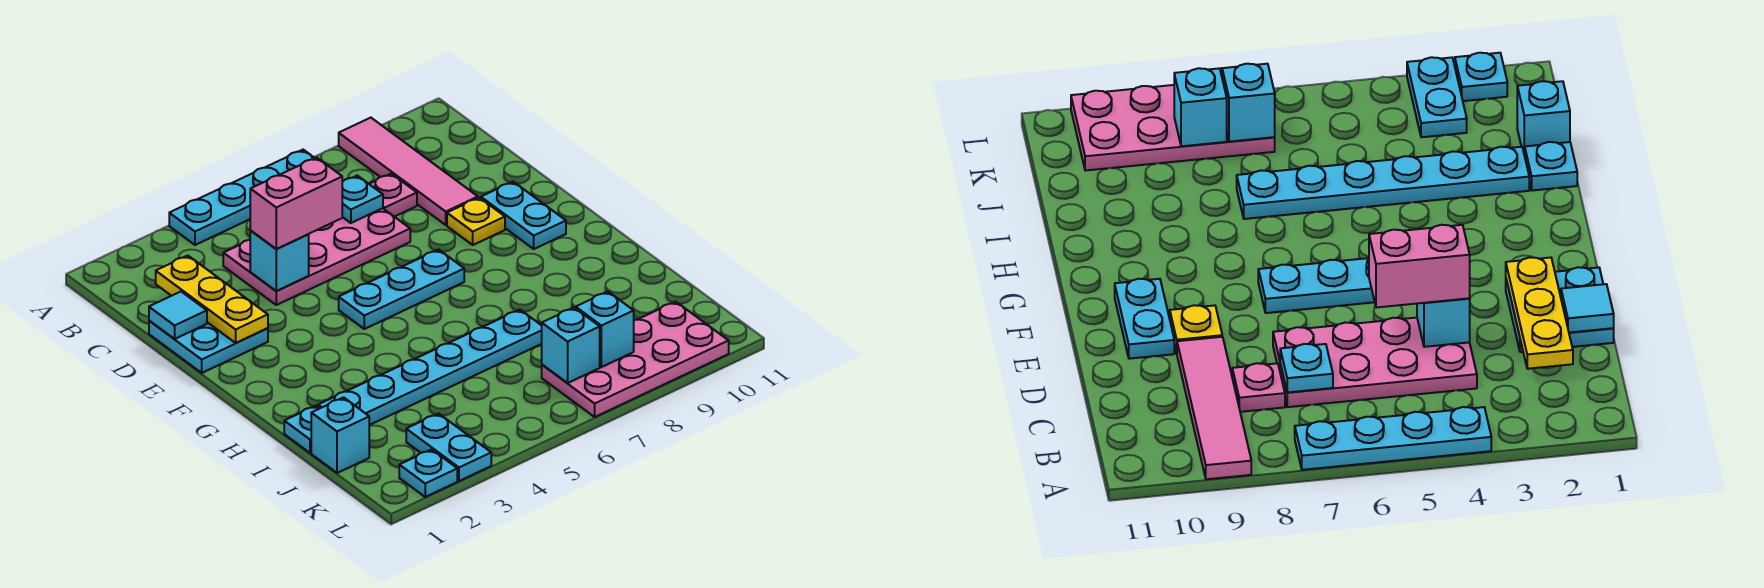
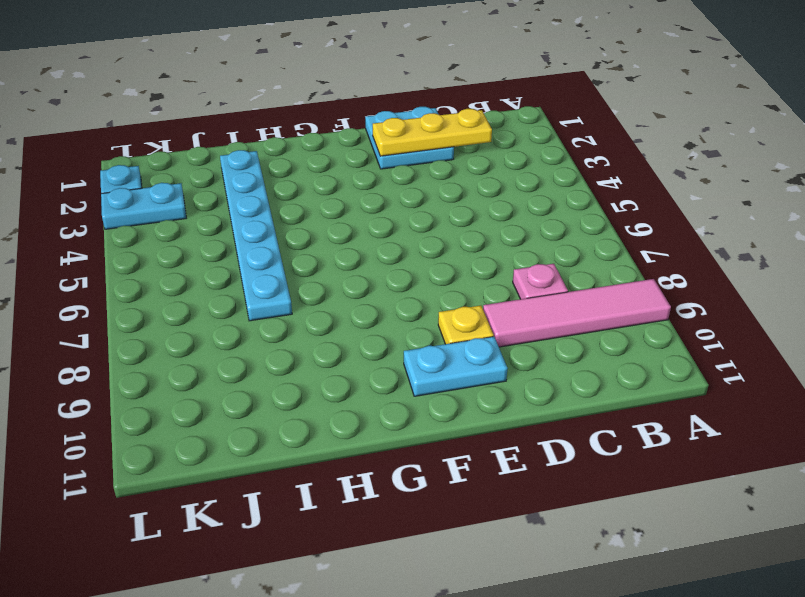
none -> cyan 1x4 plate [169,150,314,245]
none -> pink 2x4 plate [223,208,410,305]
none -> cyan 1x3 plate [339,250,464,329]

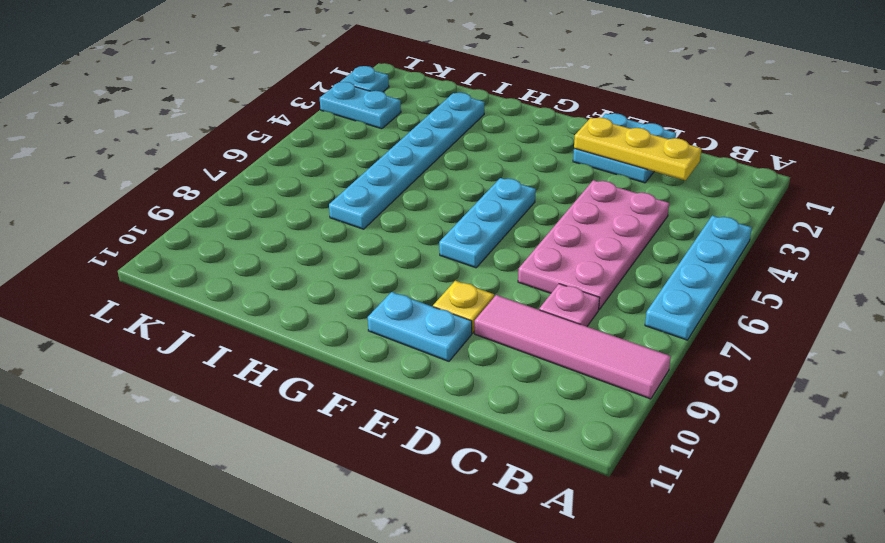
none -> cyan 1x1 plate [284,406,320,453]
none -> cyan 1x1 brick [311,397,369,473]
none -> pink 2x4 plate [542,302,729,417]

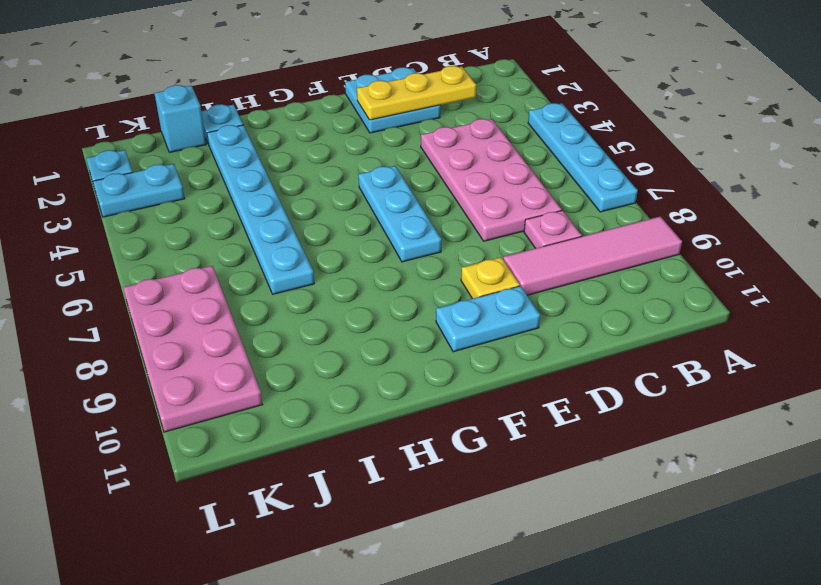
none -> cyan 1x1 plate [342,176,383,223]
none -> cyan 1x1 tile [149,292,207,339]
none -> cyan 1x1 brick [250,231,309,291]

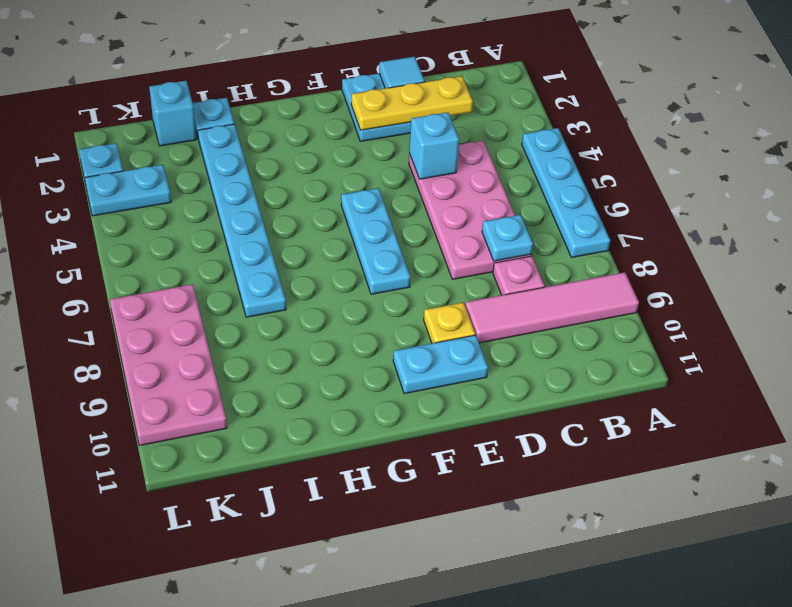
none -> cyan 1x1 brick [542,308,600,383]
none -> cyan 1x1 brick [576,292,634,367]
none -> pink 1x2 brick [250,157,342,249]

